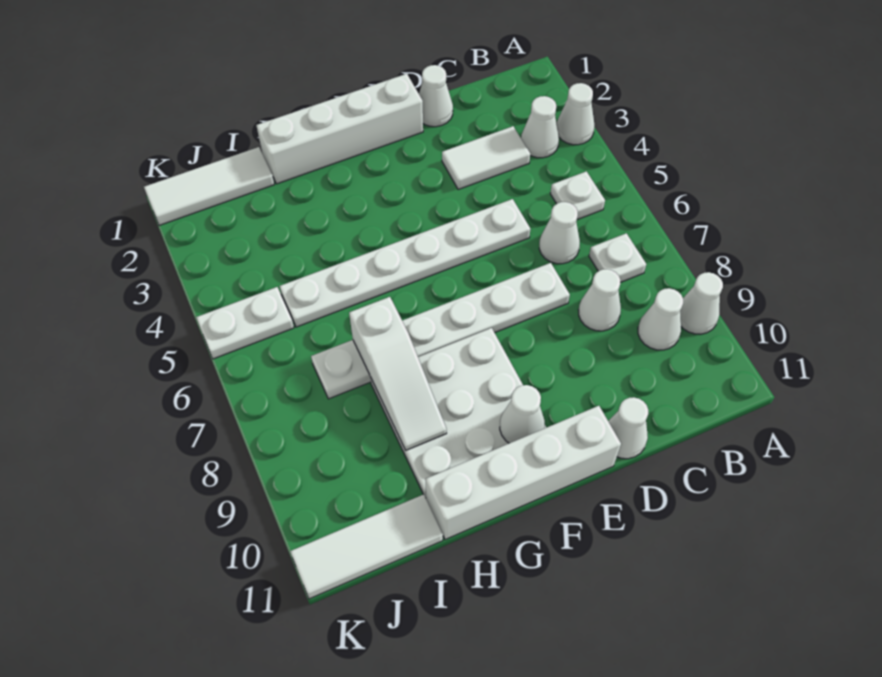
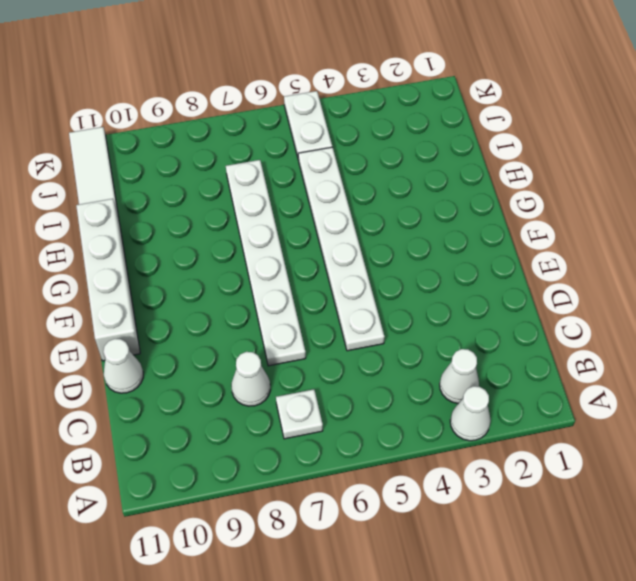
none -> white 1x1 cone [680,272,723,334]
none -> white 1x1 plate [550,171,605,220]
none -> white 1x1 cone [638,288,683,350]

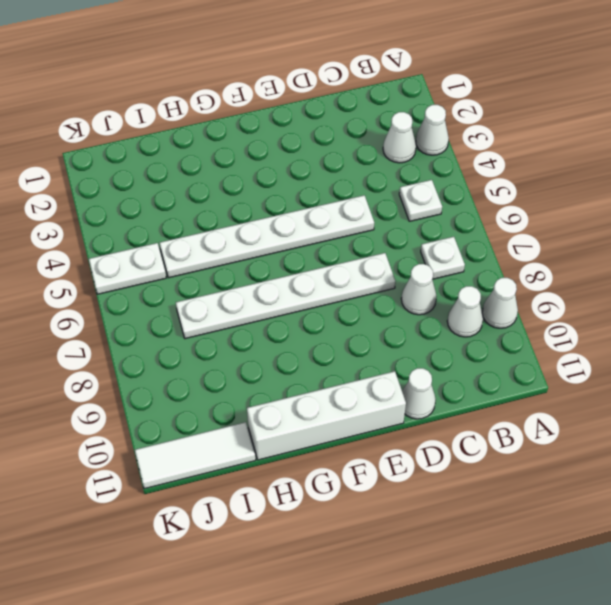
none -> white 1x2 tile [442,126,530,190]
none -> white 1x1 cone [539,202,580,264]
none -> white 1x1 cone [419,65,453,127]

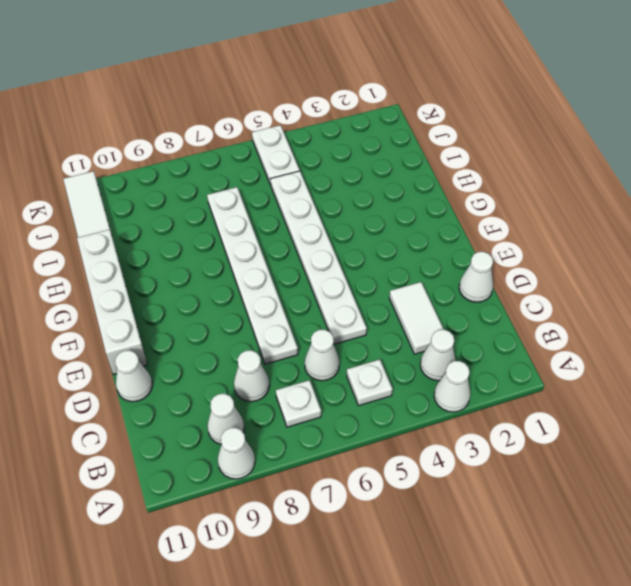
none -> white 1x4 brick [256,74,423,184]
none -> white 3x3 plate [370,328,546,498]
none -> white 1x3 tile [144,147,274,225]

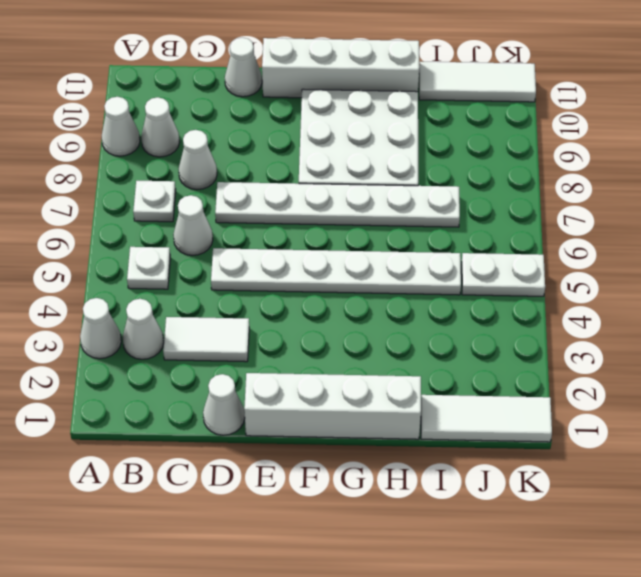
none -> white 1x1 cone [500,385,545,443]
none -> white 1x3 slope [349,297,447,450]

